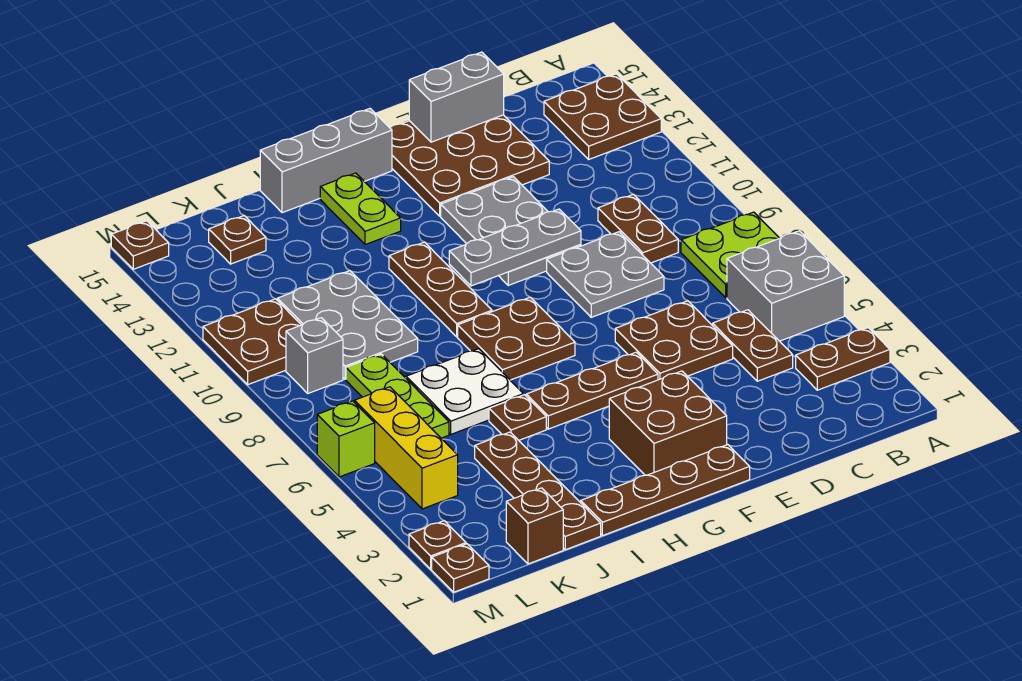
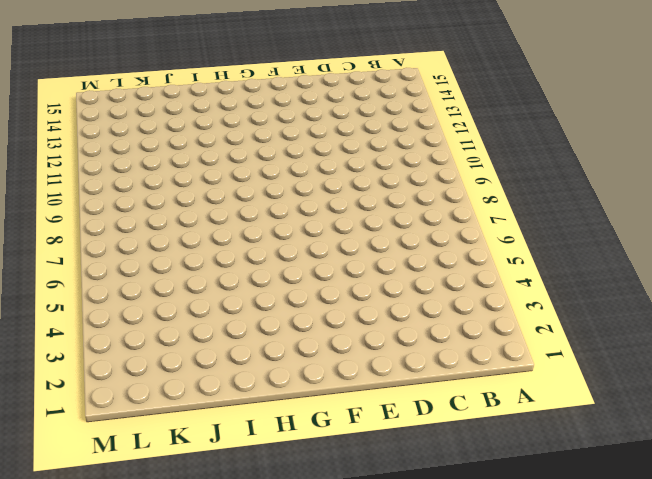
none -> brown 1x2 plate [796,328,890,390]
none -> grey 2x2 brick [727,231,844,341]
none -> lime 2x2 plate [681,212,779,298]
none -> brown 2x2 plate [544,74,661,159]

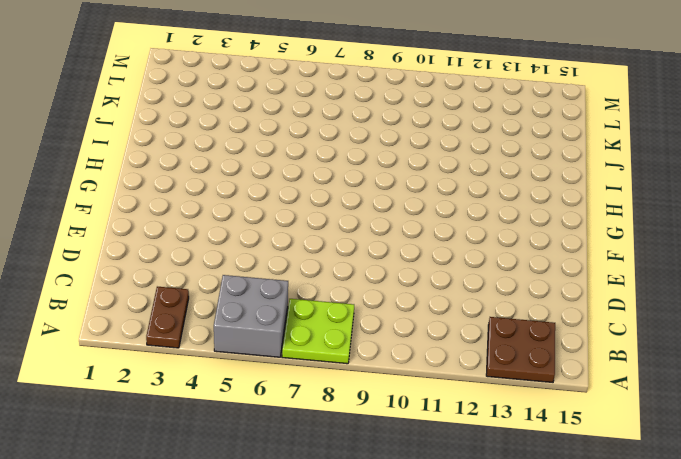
none -> brown 1x2 plate [713,310,793,381]
none -> brown 1x2 plate [598,194,678,263]
none -> brown 2x2 plate [615,301,733,380]
none -> grey 2x2 plate [547,232,664,317]

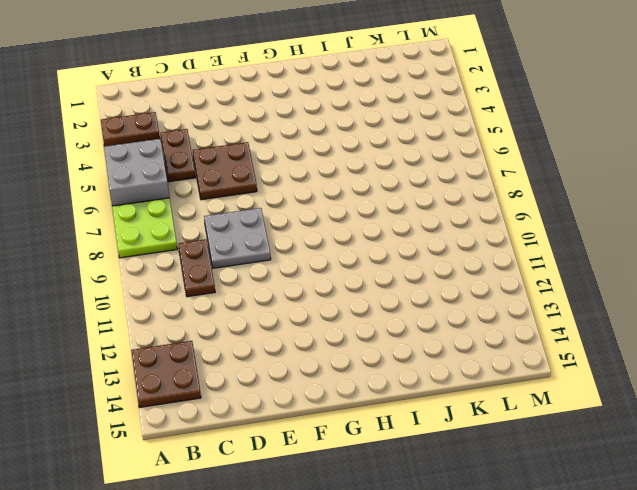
none -> brown 3x3 plate [390,115,549,216]
none -> grey 2x3 plate [441,177,581,285]
none -> brown 1x4 plate [581,444,750,536]
none -> brown 2x2 brick [609,371,727,475]

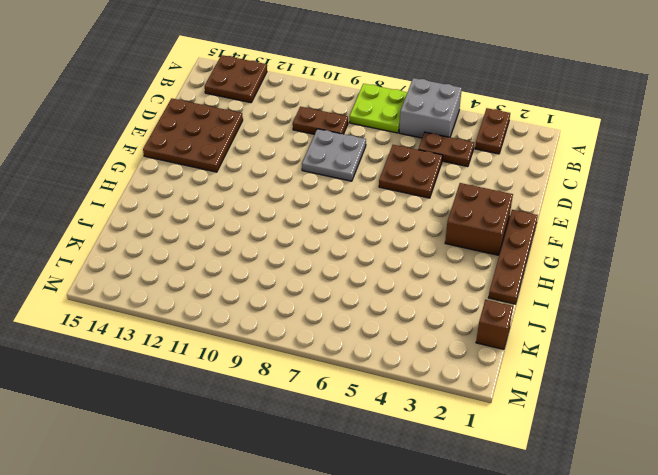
none -> grey 2x3 plate [441,177,581,285]
none -> brown 1x3 plate [526,352,658,429]
none -> brown 2x2 plate [458,297,575,380]
none -> grey 1x3 brick [260,109,392,213]

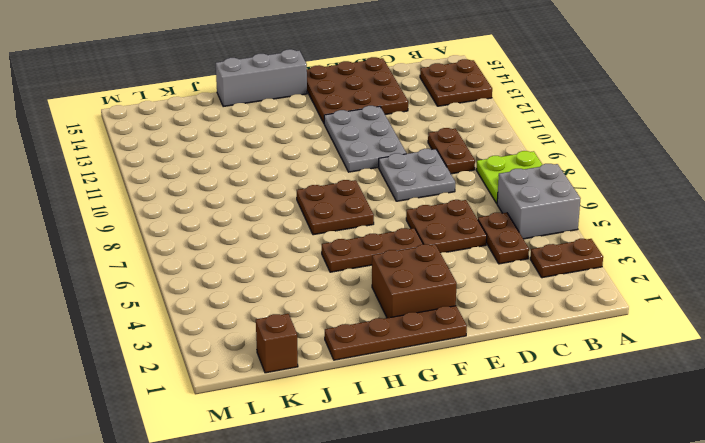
none -> brown 1x3 plate [389,242,492,337]
none -> lime 1x2 plate [320,173,401,245]
none -> brown 1x1 plate [489,395,546,440]
none -> white 2x2 plate [406,349,524,434]

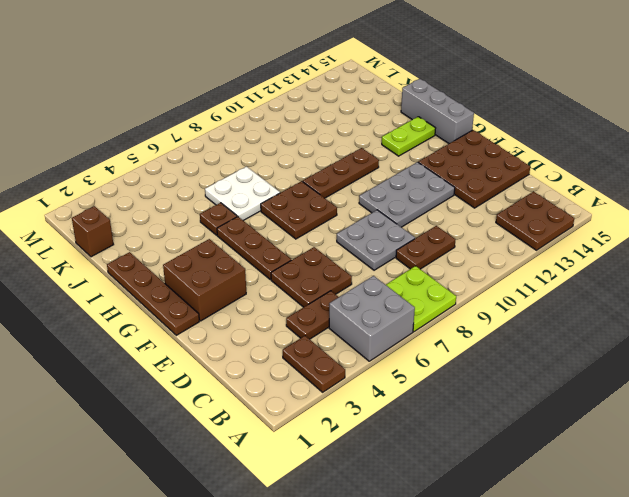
none -> brown 1x4 plate [475,432,601,550]
none -> grey 2x3 plate [277,271,418,379]
none -> lime 1x3 plate [346,354,449,438]
none -> brown 1x1 plate [209,216,266,264]

